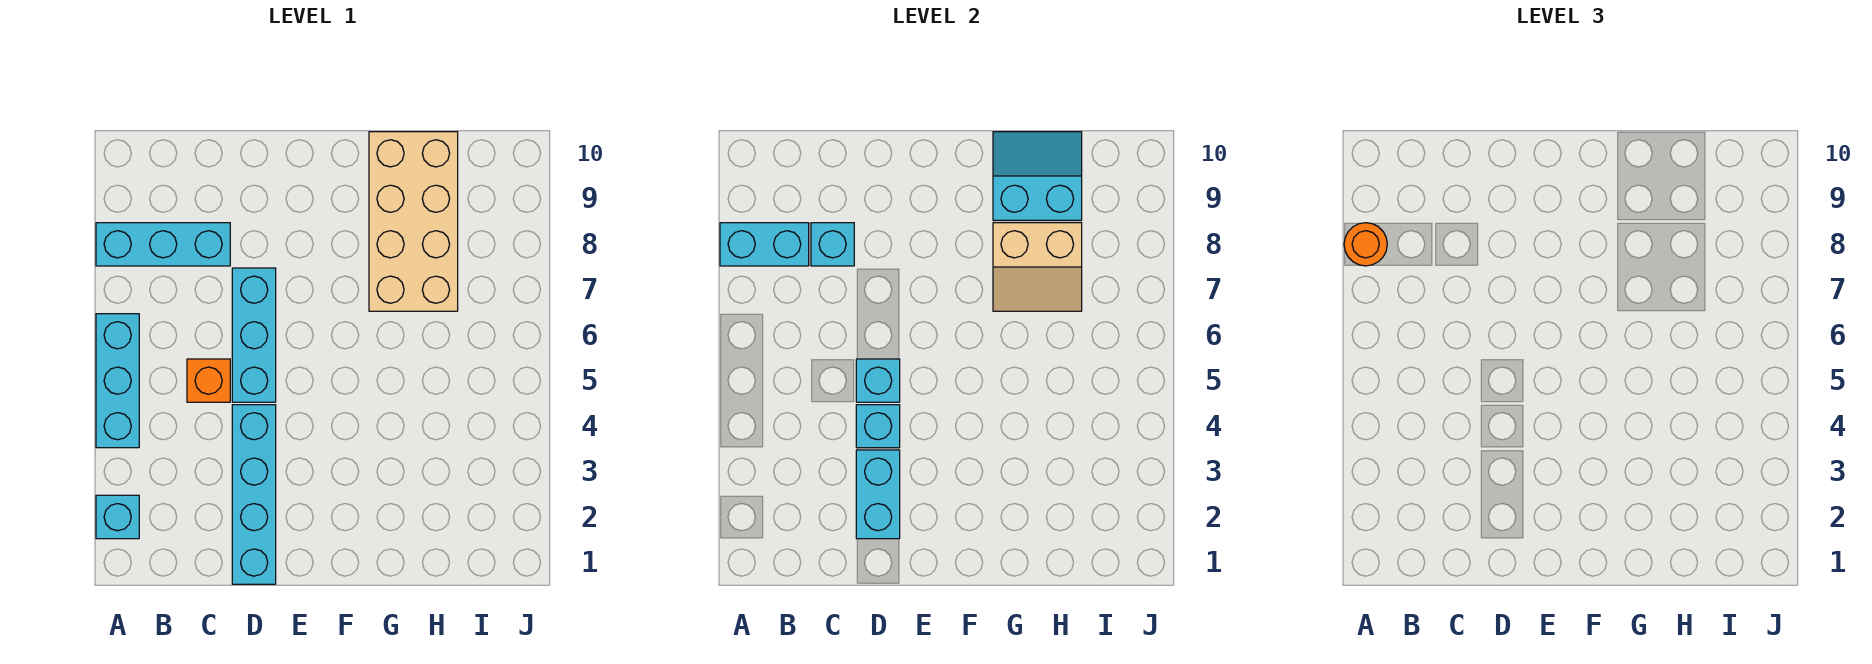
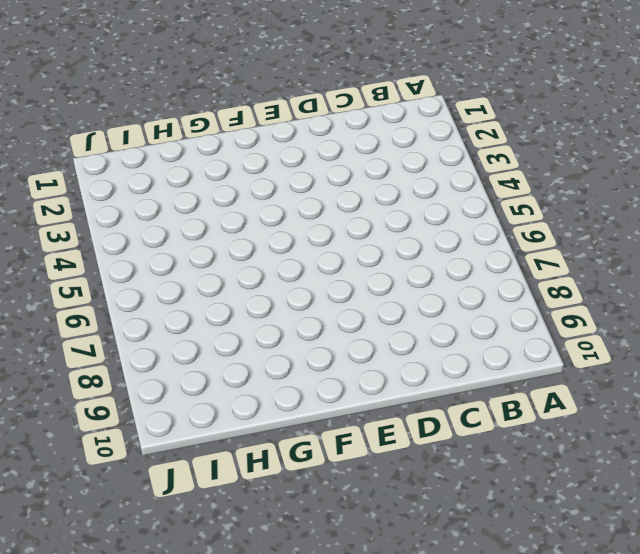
none -> cyan 1x1 brick [96,495,139,539]
none -> cyan 1x3 brick [96,314,139,448]
none -> cyan 1x3 brick [96,223,230,266]

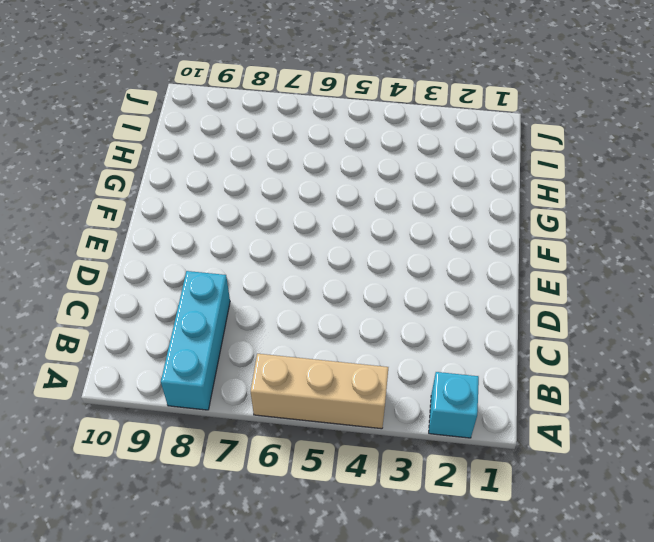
tan 1x3 brick [251,354,388,429] -> cyan 1x3 brick [96,314,139,448]
none -> orange 1x1 brick [187,359,230,402]
none -> cyan 1x4 brick [232,405,276,584]
none -> cyan 1x3 brick [232,268,276,402]

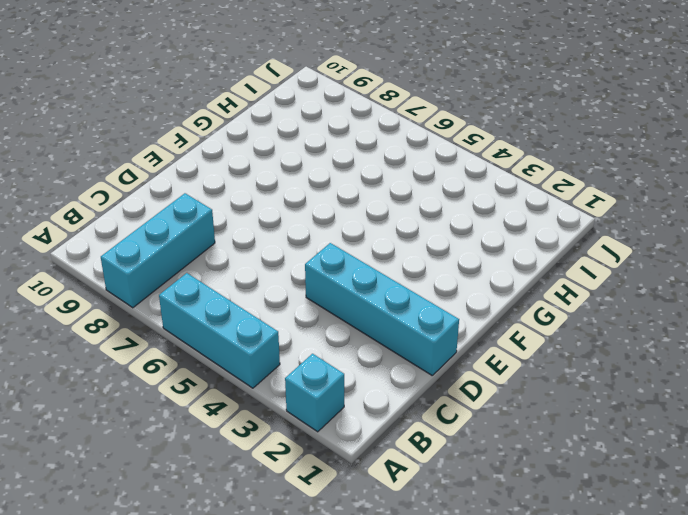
none -> orange 1x1 brick [187,359,230,402]
none -> cyan 1x3 brick [232,268,276,402]
none -> tan 2x4 brick [369,132,458,311]

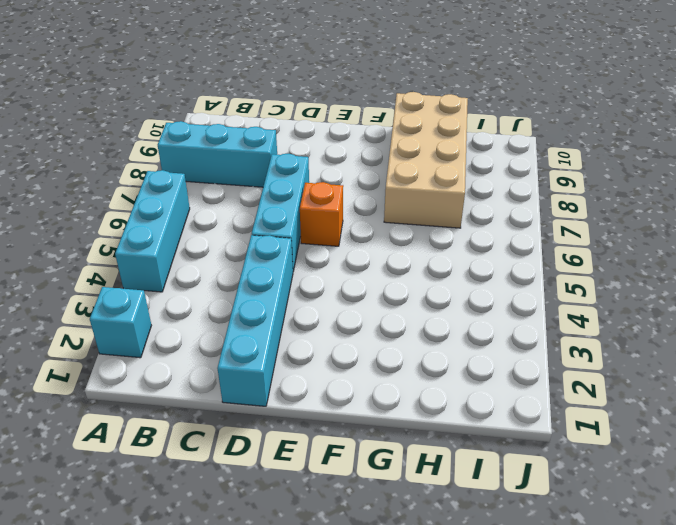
orange 1x1 brick [300,182,343,246] -> orange 1x1 brick moved to [187,359,230,402]
none -> cyan 1x2 brick [720,223,809,266]
none -> cyan 1x1 brick [811,223,854,266]
none -> cyan 1x2 brick [856,450,900,539]

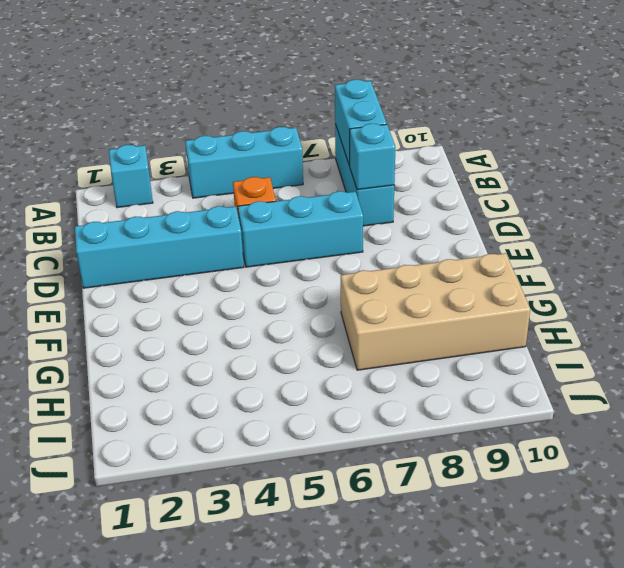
none -> cyan 1x2 brick [856,450,900,539]
none -> cyan 1x1 brick [856,405,900,448]
none -> cyan 1x1 brick [856,359,900,402]

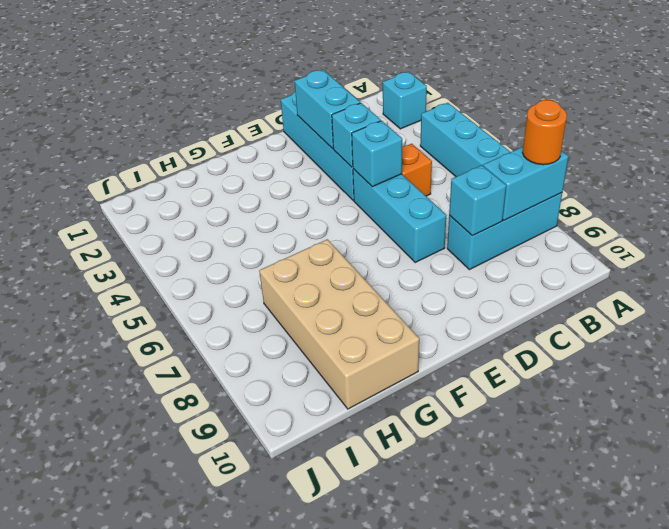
none -> tan 2x2 slope [993,223,1082,311]
none -> cyan 2x2 slope [993,132,1082,220]

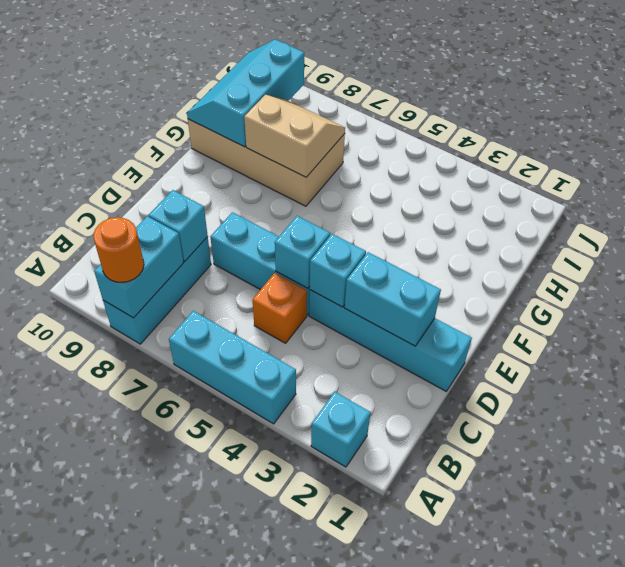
tan 2x2 slope [244,95,345,177] -> tan 2x2 slope turned to [993,223,1082,311]
cyan 2x3 slope [187,39,304,147] -> cyan 2x2 slope [993,132,1082,220]

